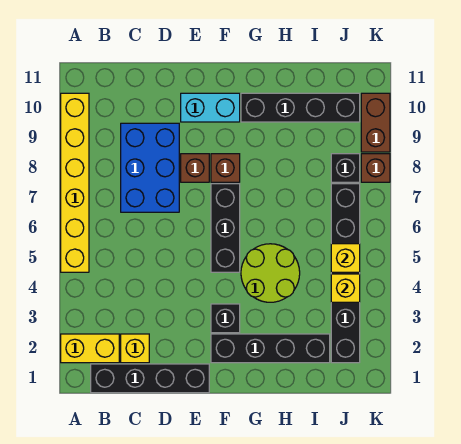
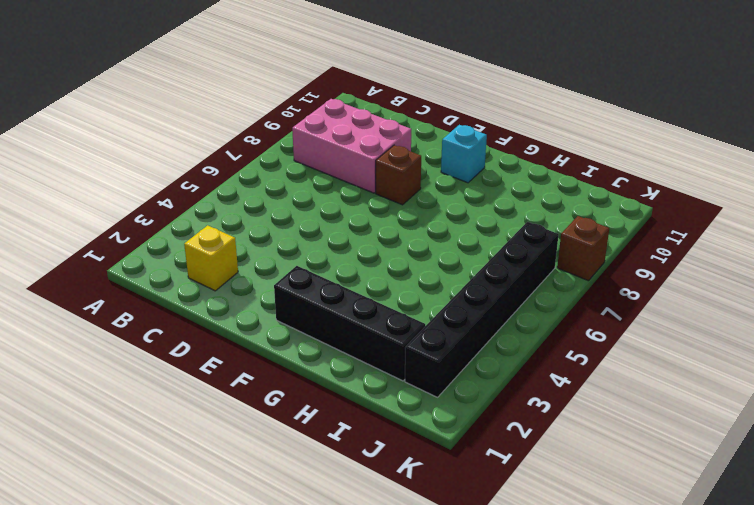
pink 2x3 brick [292,99,411,193] -> blue 2x3 brick [121,123,179,212]
cyan 1x1 brick [441,125,487,183] -> cyan 1x2 brick [181,93,240,122]
none -> yellow 1x2 brick [61,334,119,363]
none -> yellow 1x6 brick [61,93,89,272]
none -> black 1x4 brick [91,364,209,393]

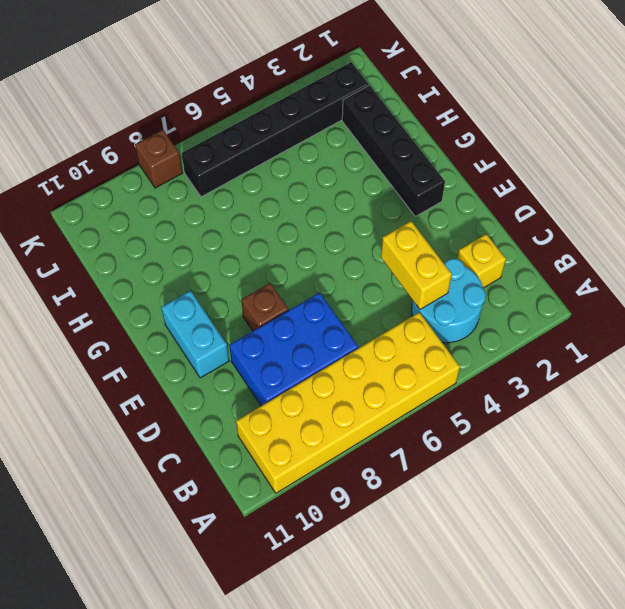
yellow 2x6 brick [236,312,460,493] -> yellow 1x6 brick [61,93,89,272]
cyan 2x2 round brick [412,258,486,343] -> none
yellow 1x2 brick [381,221,452,309] -> yellow 1x2 brick moved to [61,334,119,363]
none -> black 1x4 brick [91,364,209,393]
none -> black 1x1 brick [211,304,240,333]
none -> black 1x3 brick [211,184,240,272]

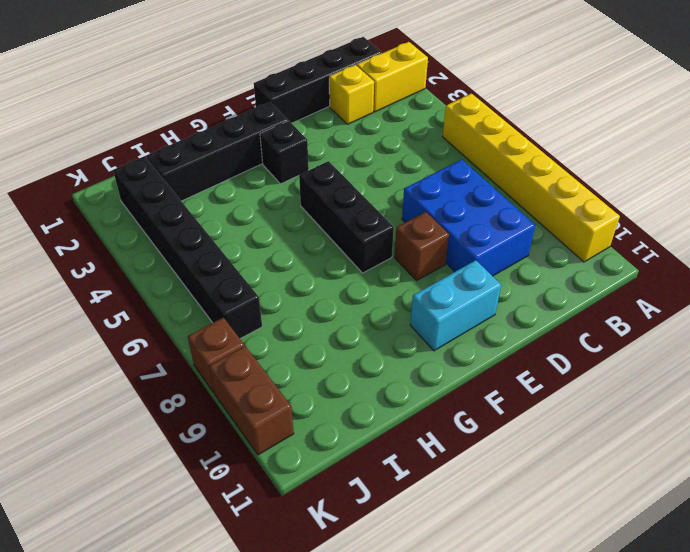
none -> brown 1x1 brick [211,154,240,182]
none -> lime 2x2 round brick [241,244,300,302]
none -> black 1x4 brick [241,93,360,122]

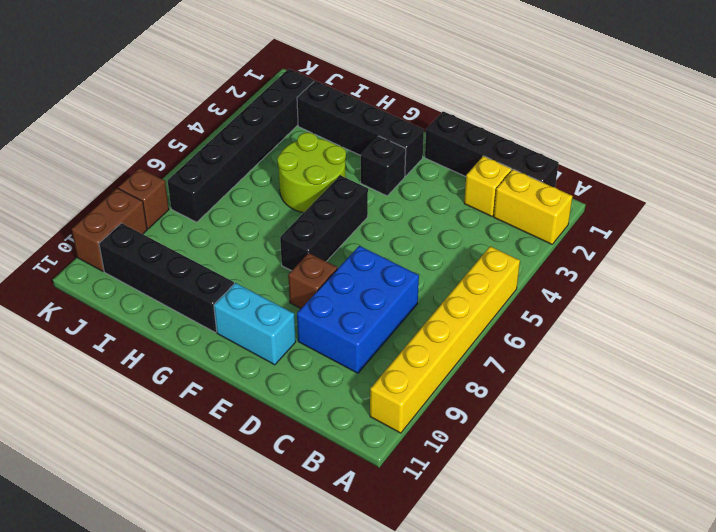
none -> brown 1x1 brick [211,154,240,182]
none -> black 1x1 brick [331,154,360,182]
none -> yellow 1x1 brick [331,274,360,302]

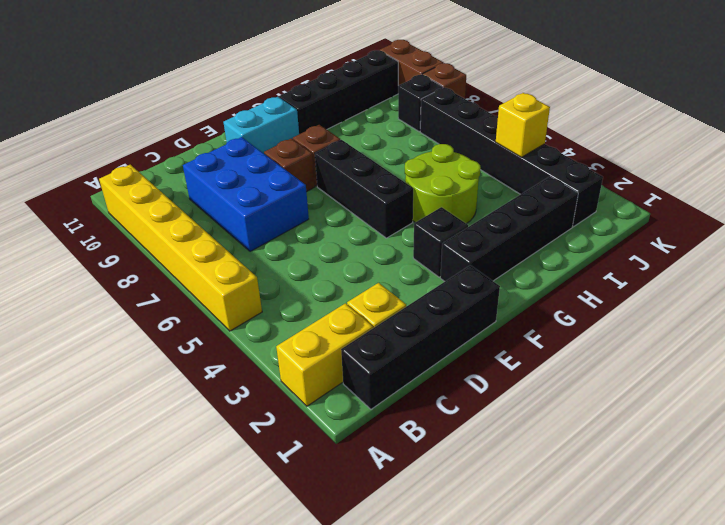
none -> yellow 1x1 brick [331,244,360,272]

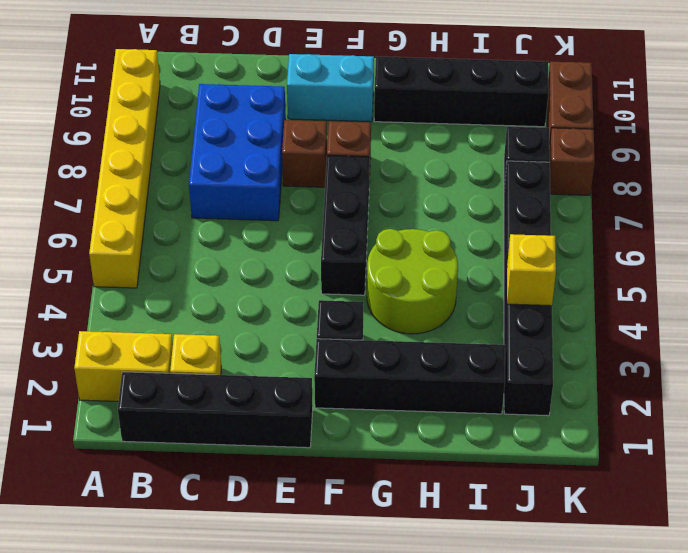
none -> yellow 1x1 brick [331,244,360,272]

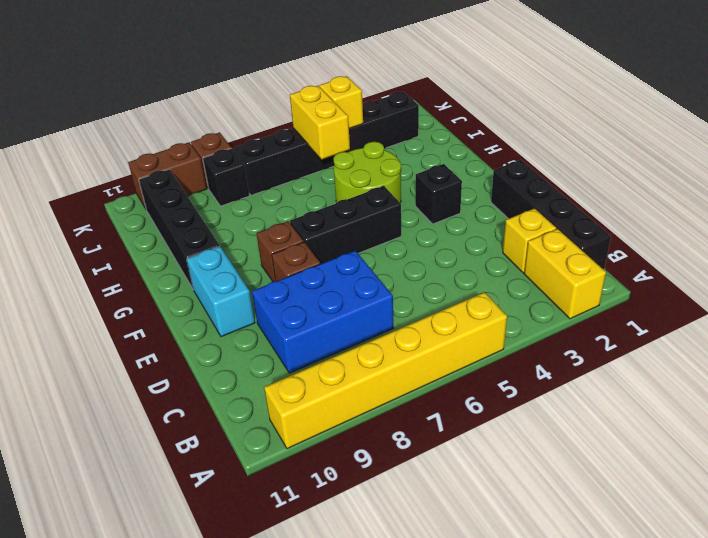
yellow 1x2 brick [290,86,350,159] -> yellow 1x1 brick [331,244,360,272]
none -> black 1x4 brick [211,334,330,363]

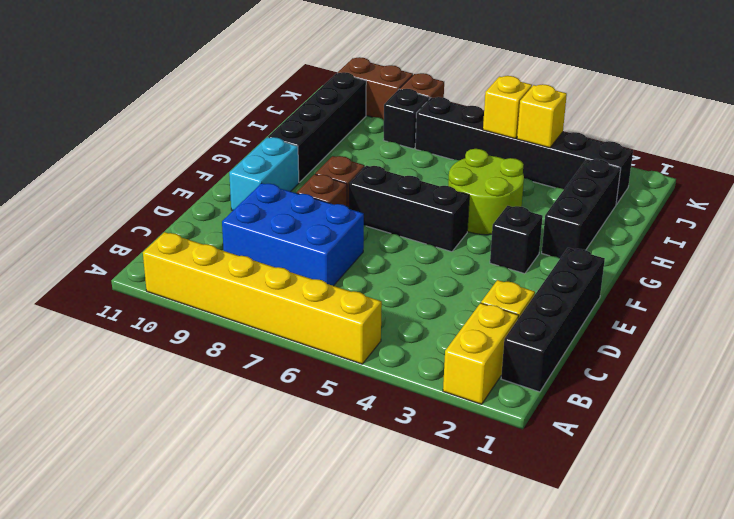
black 1x3 brick [542,159,621,258] -> black 1x4 brick [211,334,330,363]

